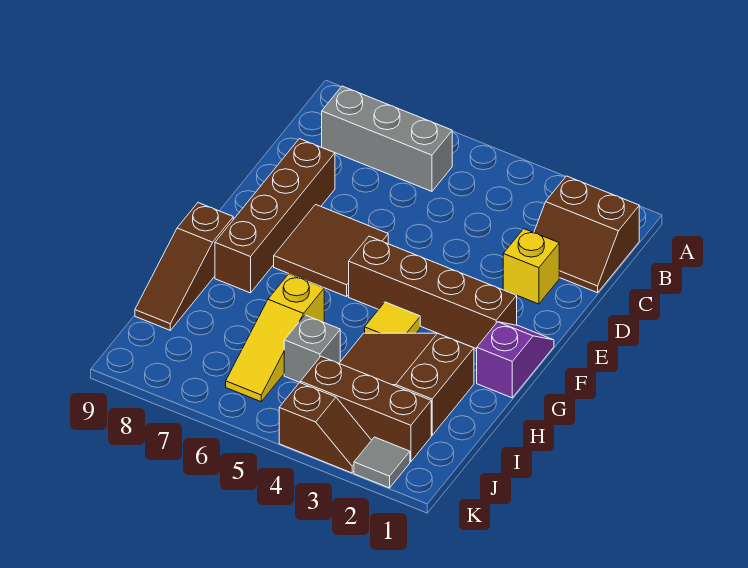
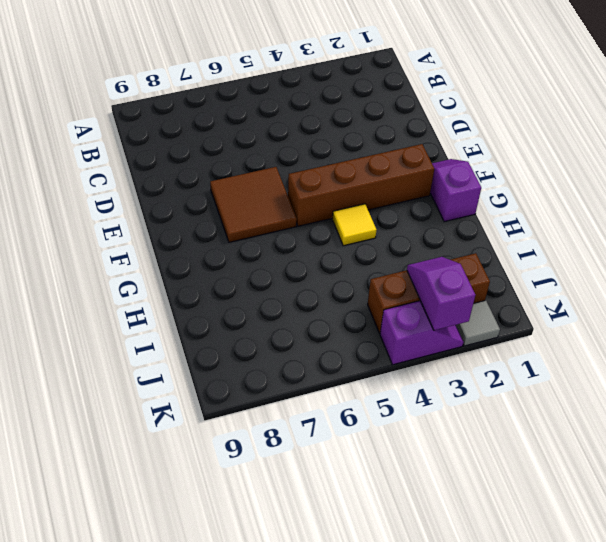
purple 1x2 slope [407,257,475,330] -> none
purple 1x2 slope [380,301,464,365] -> brown 1x2 slope [279,382,371,473]
none -> brown 2x2 slope [534,176,639,293]
none -> grey 1x3 brick [322,86,452,191]
none -> yellow 1x1 brick [503,229,559,304]

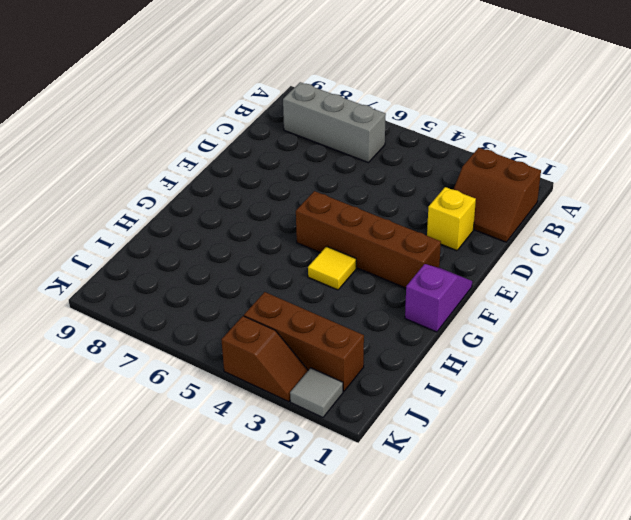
none -> brown 1x4 brick [215,139,335,293]
none -> brown 2x2 tile [274,205,388,297]
none -> brown 1x3 slope [135,203,233,330]

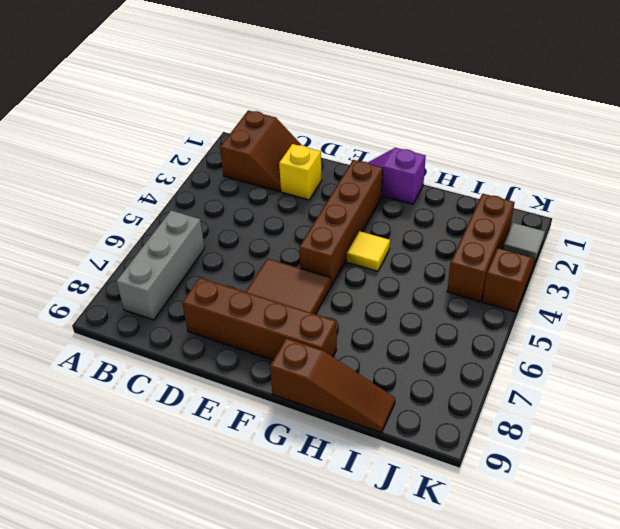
none -> brown 2x3 slope [339,333,474,435]
none -> yellow 1x3 slope [226,274,324,402]
none -> grey 1x1 brick [284,315,340,383]

